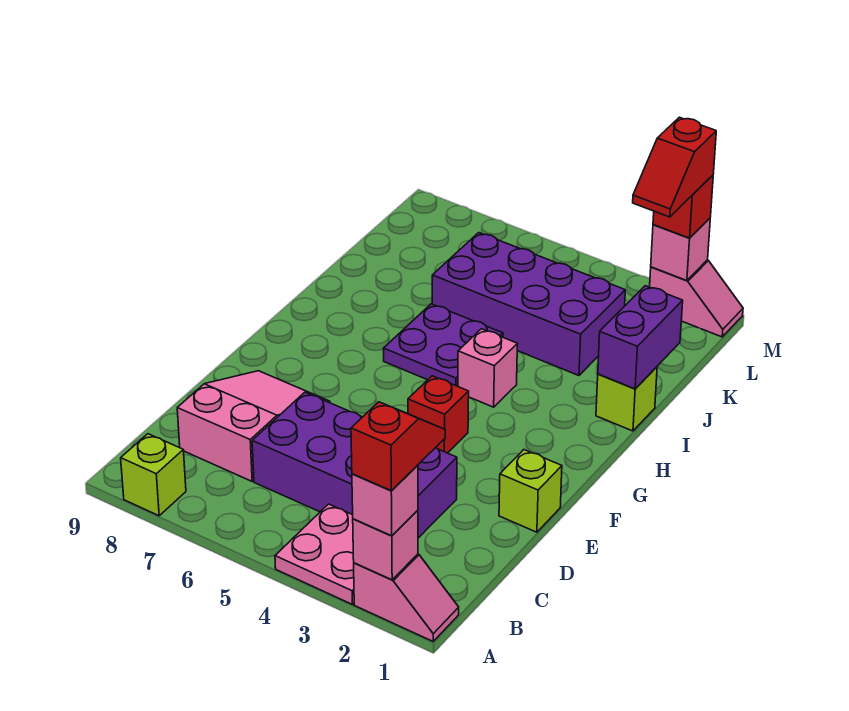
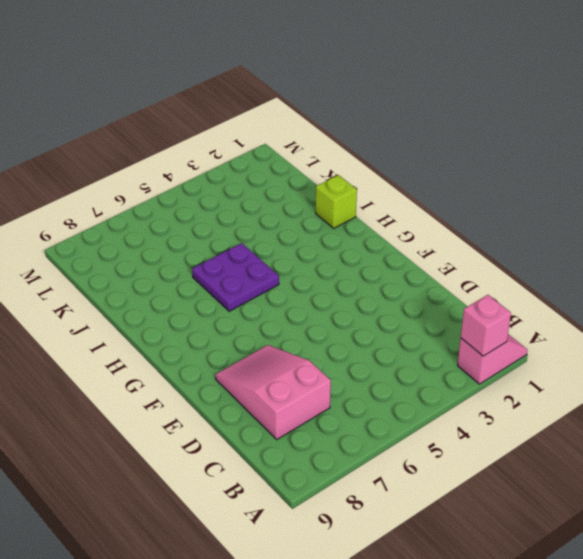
none -> pink 2x2 plate [275,504,354,604]
none -> lime 1x1 brick [121,434,186,516]
none -> purple 2x4 brick [252,392,457,538]

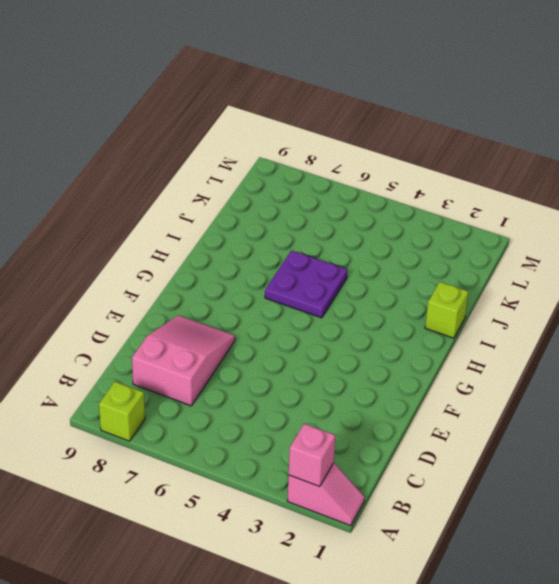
none -> pink 2x2 plate [275,504,354,604]
none -> purple 2x4 brick [252,392,457,538]
none -> lime 1x1 brick [499,450,562,532]

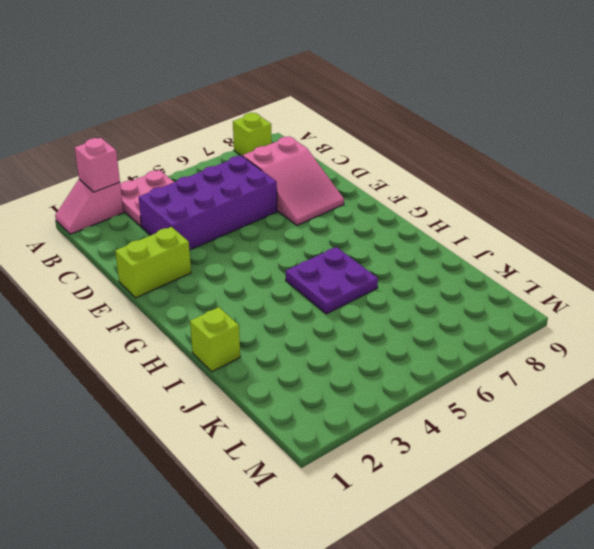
lime 1x2 brick [115,227,191,298] -> lime 1x1 brick [499,450,562,532]
none -> red 1x1 brick [408,376,469,453]
none -> pink 1x1 brick [458,329,517,407]
none -> purple 2x4 brick [432,233,625,376]

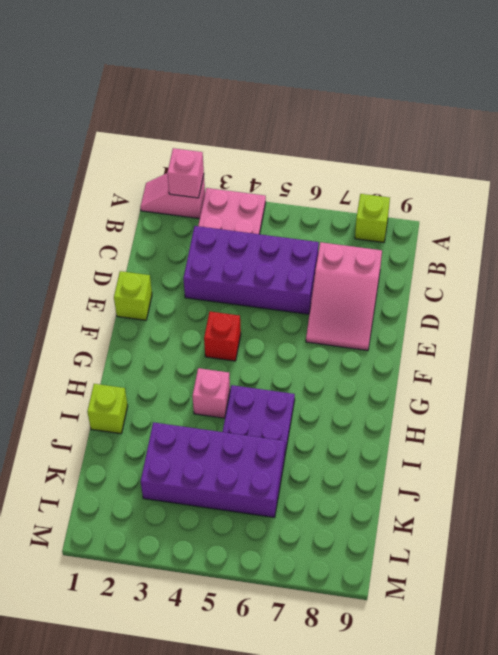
none -> pink 1x2 slope [650,260,743,337]
none -> purple 1x2 brick [598,286,683,389]
none -> pink 1x1 brick [651,218,710,281]

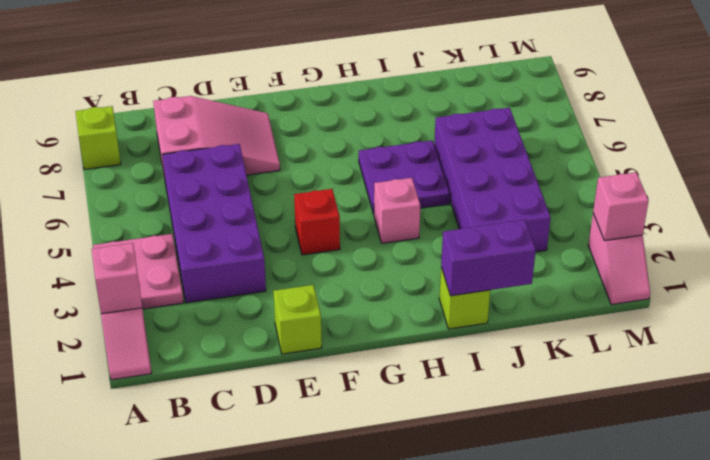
none -> pink 1x1 brick [352,465,418,536]
none -> red 1x1 brick [653,175,713,238]
none -> red 1x2 slope [351,402,445,491]

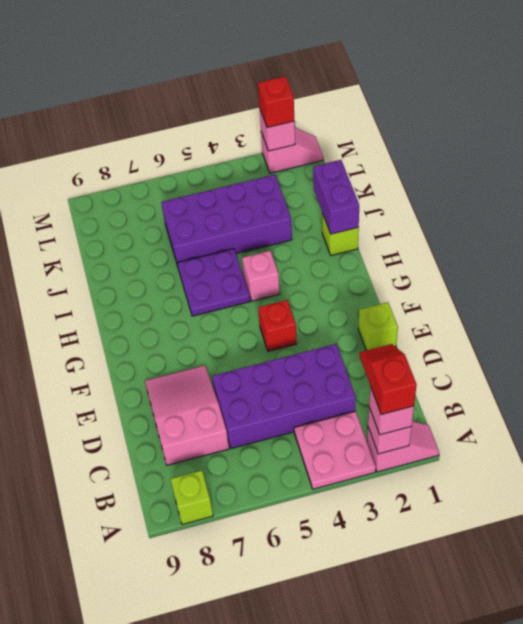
none -> red 1x2 slope [633,117,716,217]

